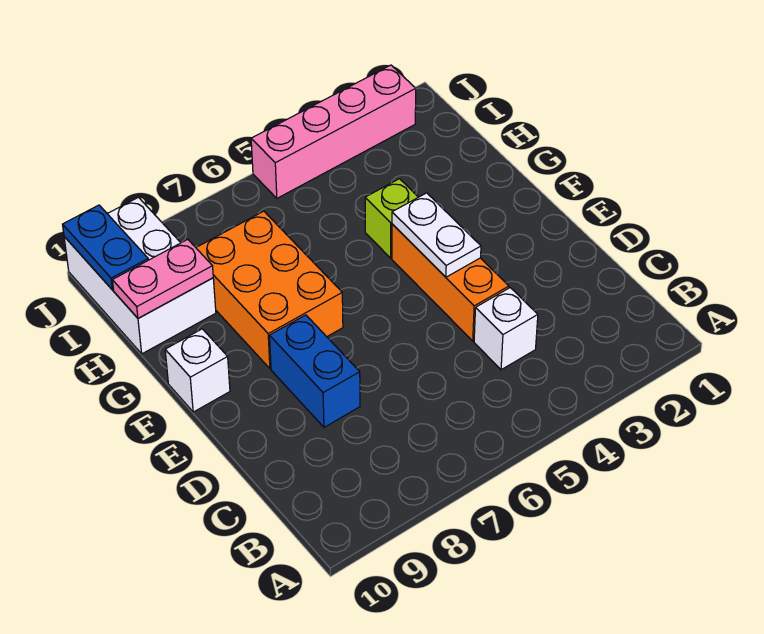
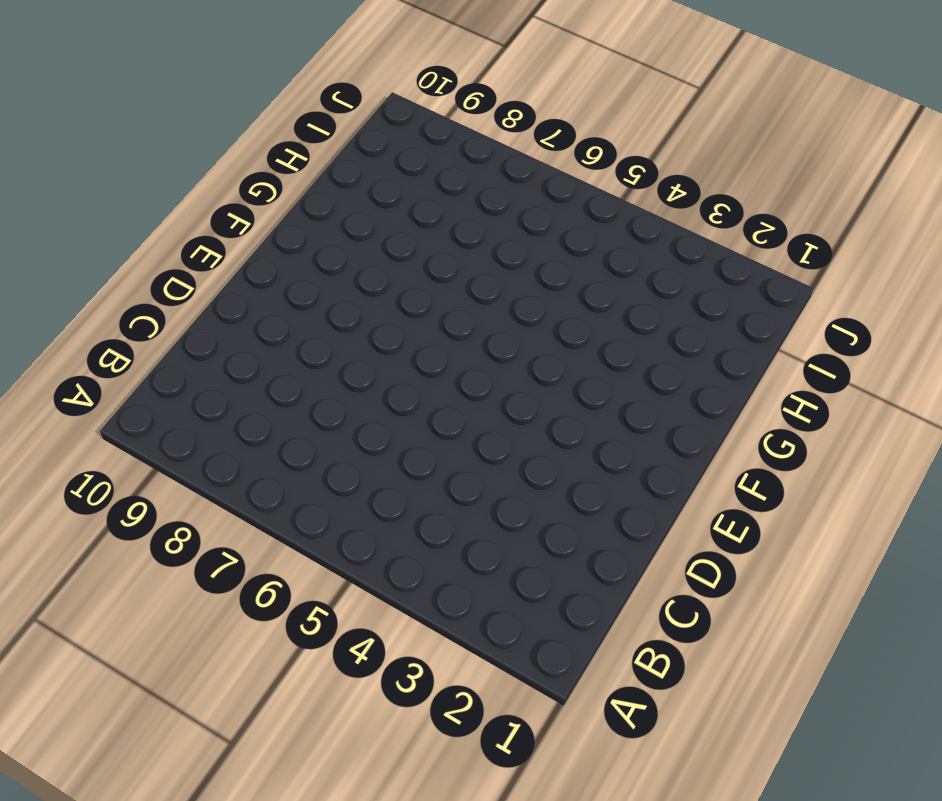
none -> white 1x1 brick [474,288,538,370]
none -> orange 1x3 brick [392,224,509,341]

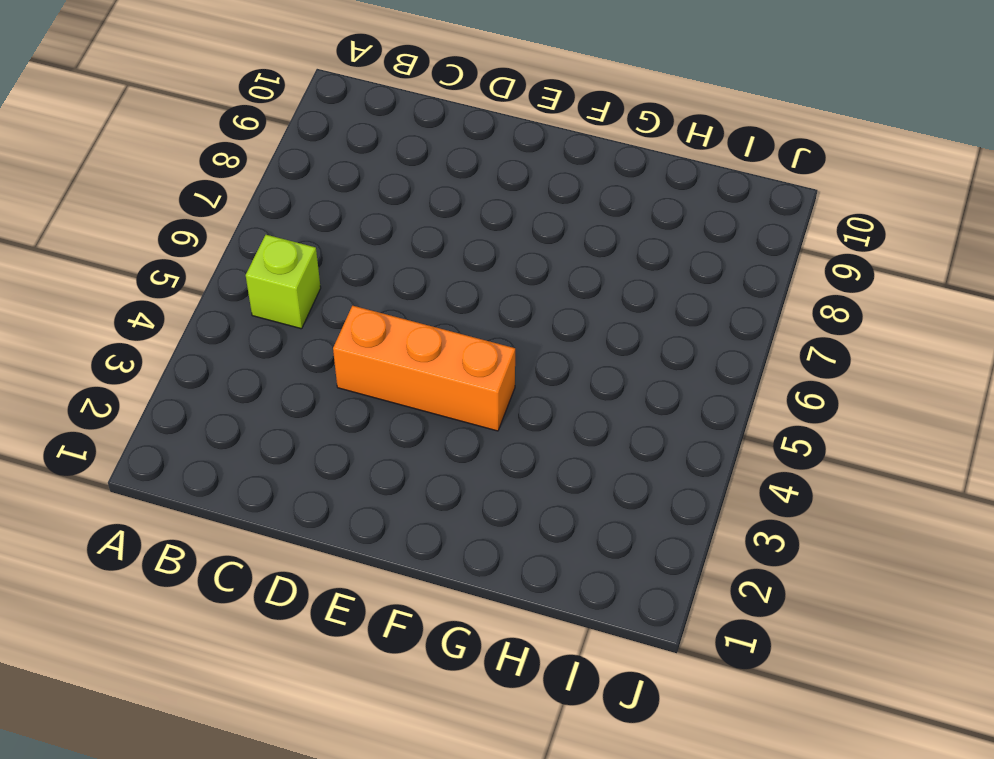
lime 1x1 brick [246,235,321,329] -> lime 1x1 brick moved to [365,179,418,258]
none -> white 1x1 brick [474,288,538,370]
none -> blue 1x2 brick [270,315,360,427]

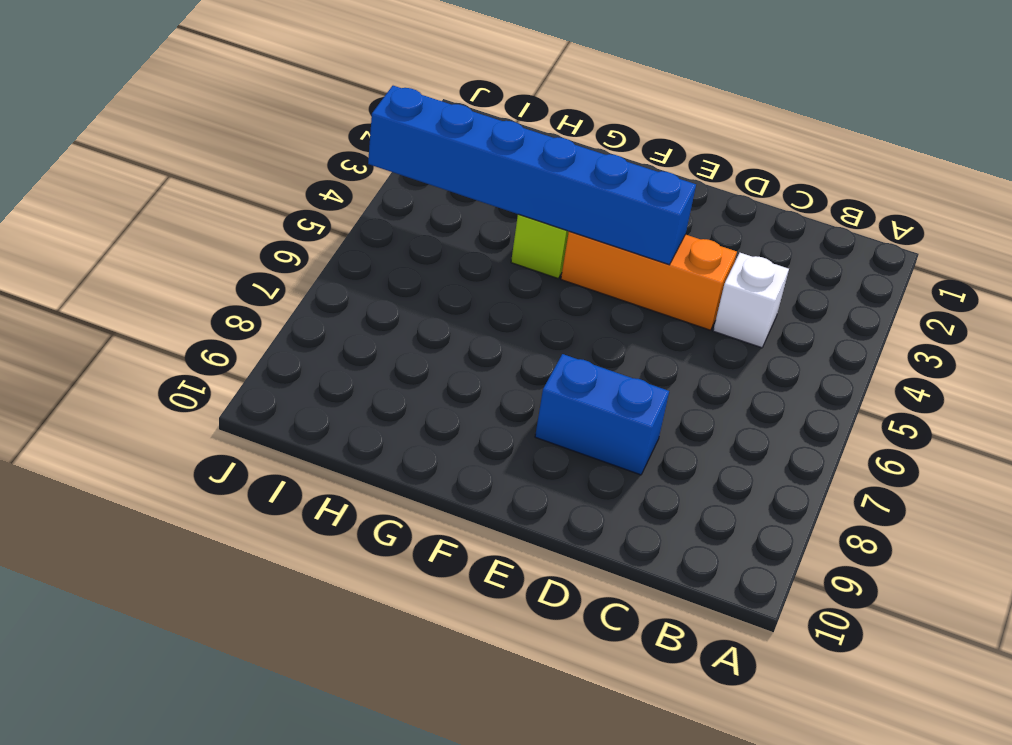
blue 1x6 brick [368,86,696,265] -> white 1x2 plate [392,193,481,277]
none -> orange 2x3 brick [196,211,343,369]
none -> white 1x1 brick [165,329,230,412]

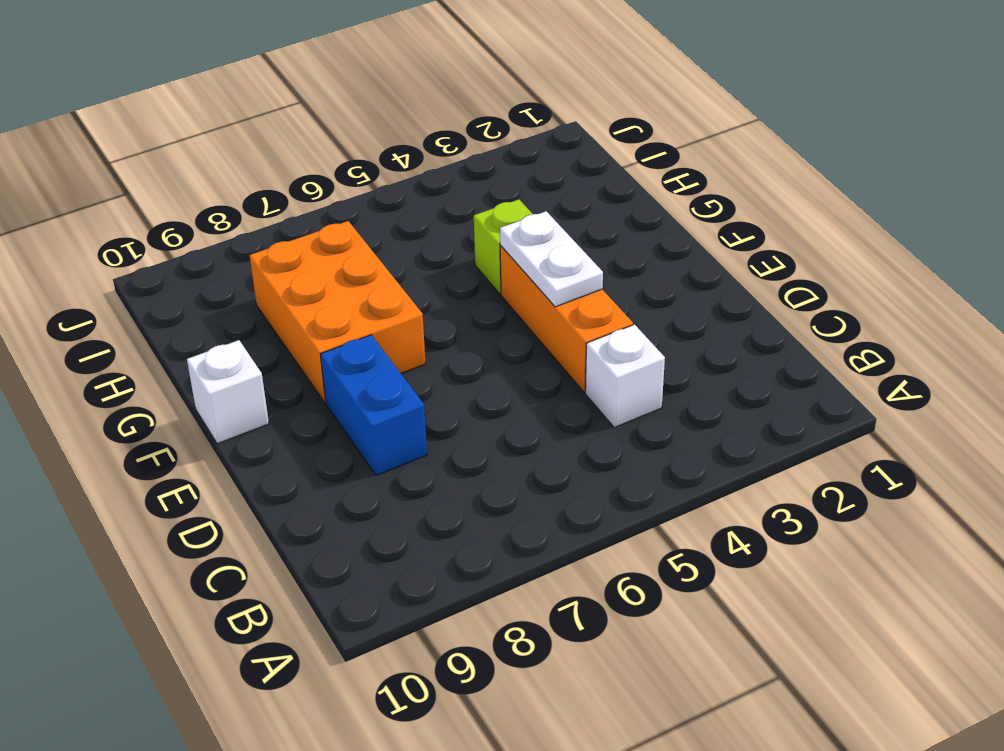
none -> white 2x3 brick [64,197,216,354]
none -> pink 1x4 brick [251,65,416,198]

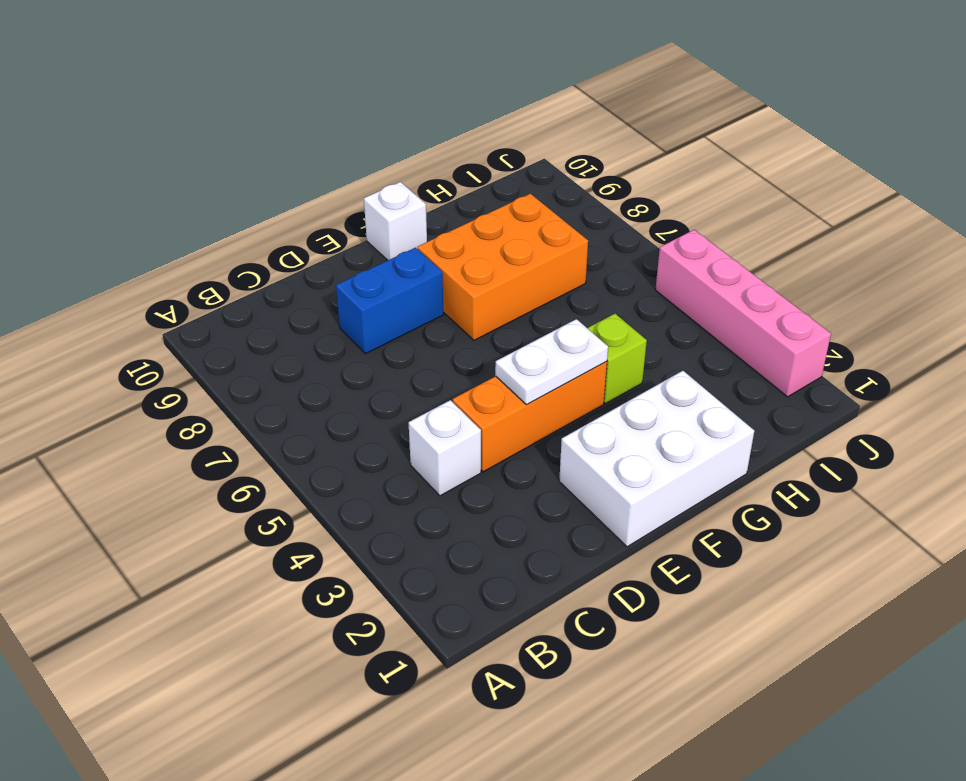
white 2x3 brick [559,371,754,547] -> white 2x3 brick moved to [64,197,216,354]
none -> pink 1x2 plate [112,239,213,318]
none -> blue 1x2 plate [63,205,148,290]

